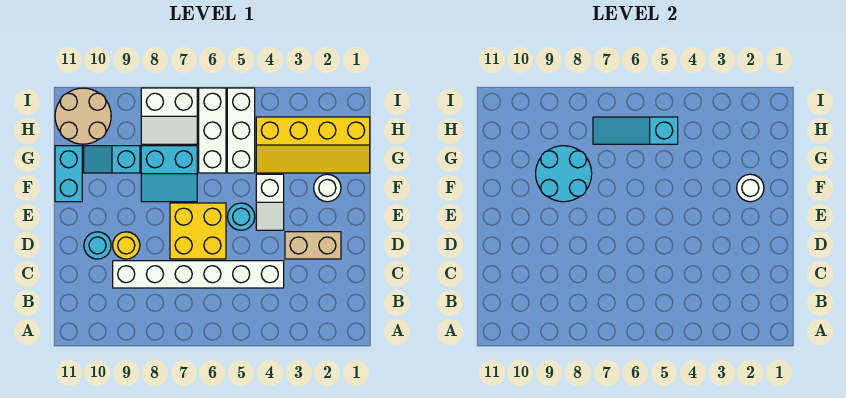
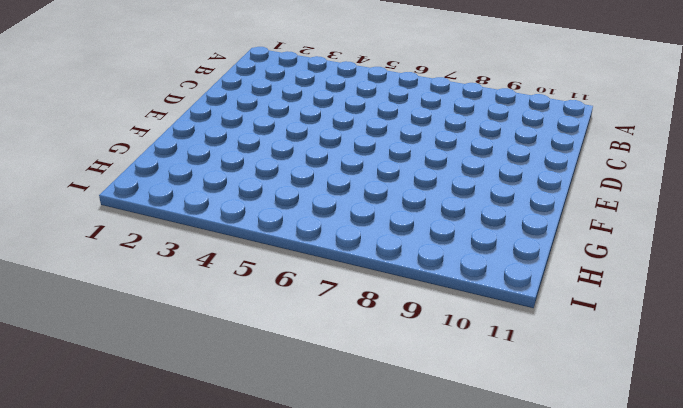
none -> white 1x6 brick [113,261,284,288]
none -> tan 1x2 brick [285,232,341,259]
none -> yellow 2x2 brick [170,203,226,259]

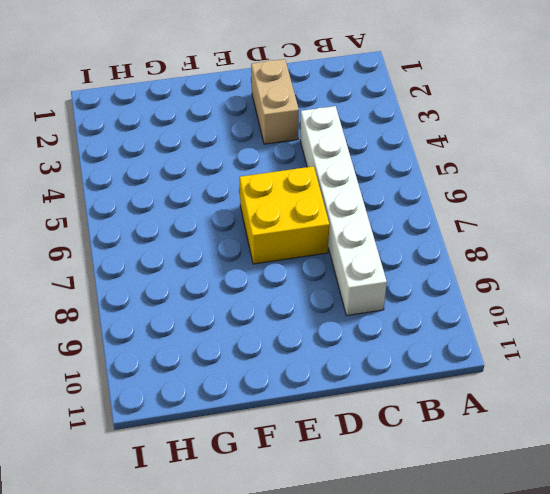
none -> yellow 1x1 round brick [113,232,140,259]
none -> cyan 1x1 round brick [84,232,111,259]
none -> white 1x2 slope [256,174,284,230]

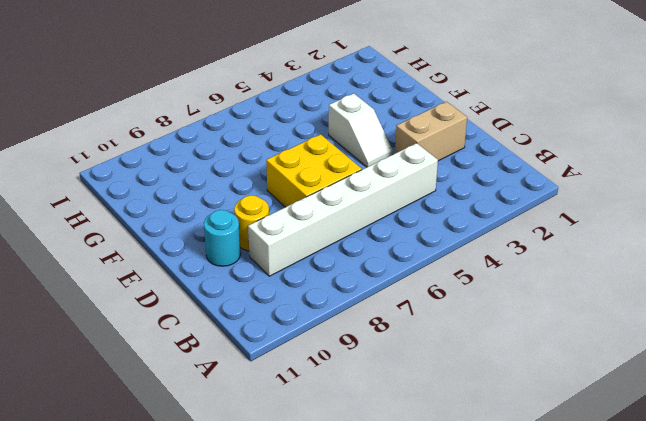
none -> cyan 1x1 round brick [228,203,255,230]
none -> white 1x1 round brick [314,174,341,202]
none -> cyan 2x2 slope [141,146,197,202]

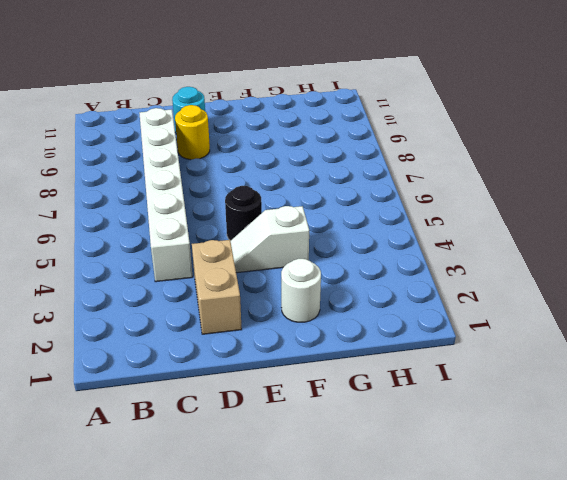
black 1x1 round brick [225,186,262,241] -> cyan 1x1 round brick [228,203,255,230]
none -> yellow 2x2 brick [170,203,226,259]
none -> cyan 2x2 slope [141,146,197,202]
none -> cyan 1x2 brick [55,146,82,202]

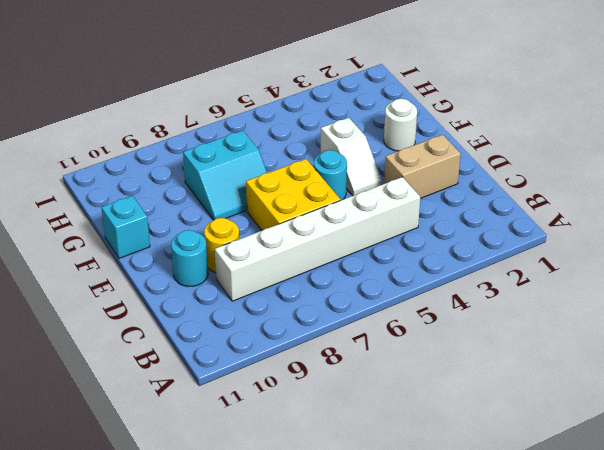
cyan 1x1 brick [102,196,150,258] -> cyan 1x2 brick [55,146,82,202]
none -> yellow 2x4 slope [256,117,370,173]
none -> white 1x3 brick [227,88,255,173]
none -> white 1x3 brick [199,88,226,173]

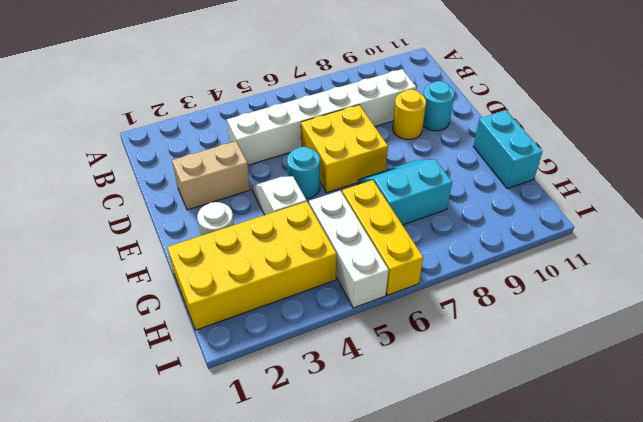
yellow 2x4 brick [167,202,336,330] -> yellow 2x4 slope [256,117,370,173]
yellow 1x3 brick [342,180,423,295] -> white 1x3 brick [199,88,226,173]
none -> cyan 1x2 slope [84,146,140,173]
none -> white 2x2 slope [141,88,197,144]
none -> tan 2x2 round brick [55,88,111,144]

